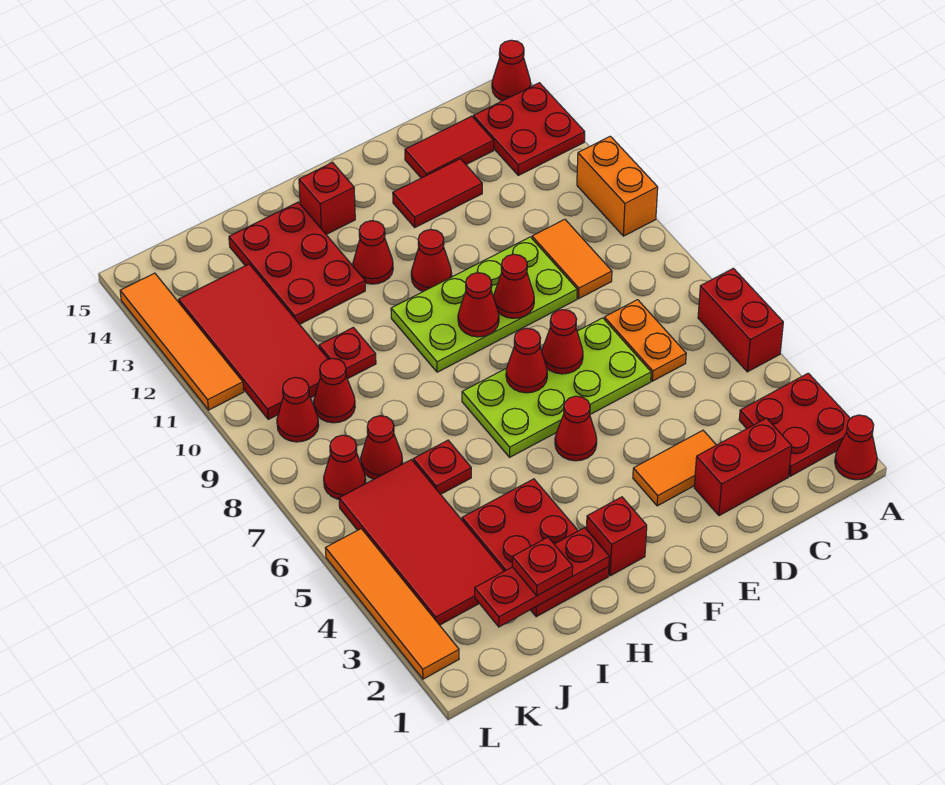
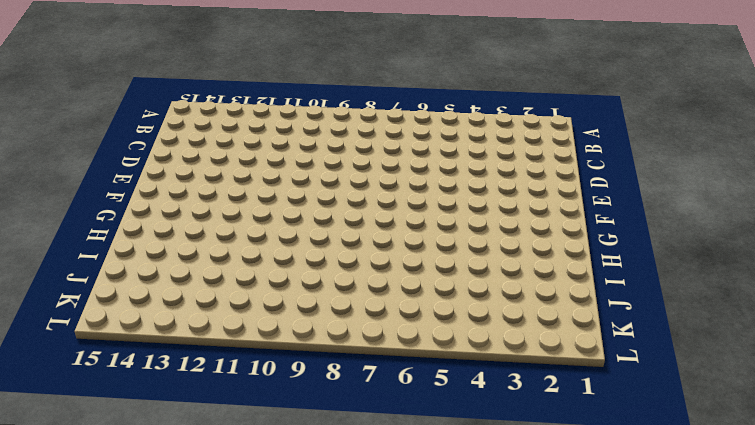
none -> red 1x1 cone [835,415,877,480]
none -> red 2x2 plate [739,373,850,476]
none -> red 1x2 brick [698,268,783,372]
none -> orange 1x2 brick [577,136,658,236]

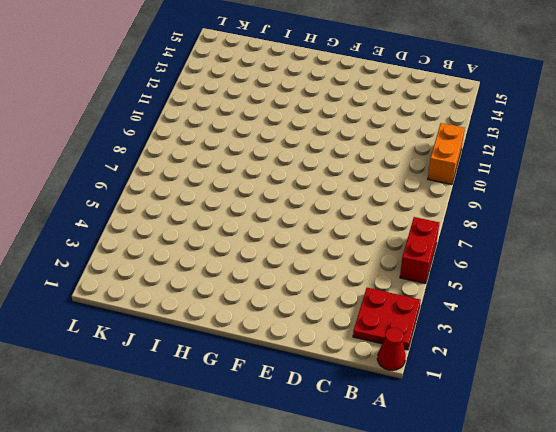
none -> red 2x2 plate [473,83,585,175]
none -> red 1x1 cone [492,40,531,101]
none -> red 1x2 brick [694,418,792,516]
none -> orange 1x2 plate [604,300,686,381]

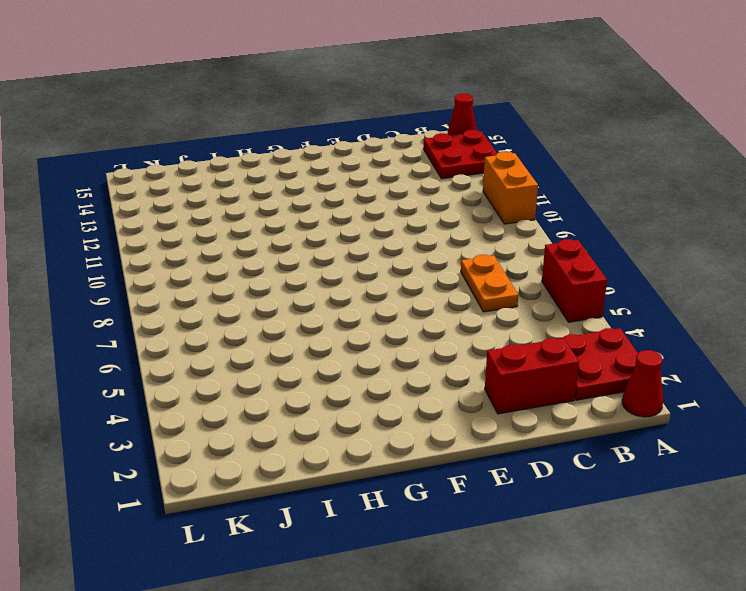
none -> orange 1x2 tile [532,219,612,299]
none -> red 1x2 tile [405,116,494,178]
none -> orange 1x2 tile [633,430,716,506]
none -> lime 2x4 plate [462,318,651,457]

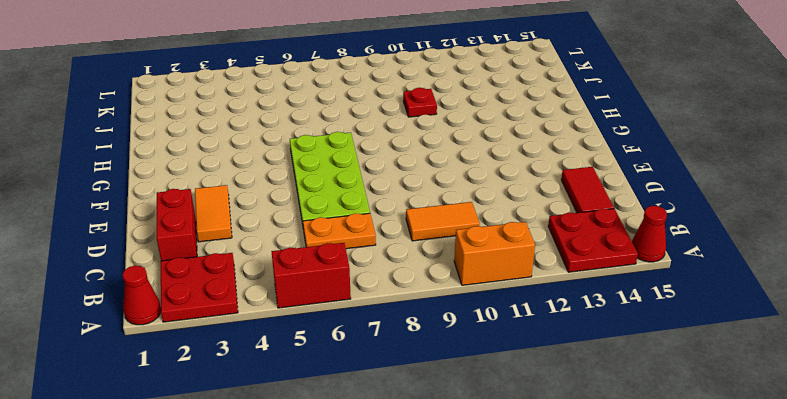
none -> lime 2x4 plate [391,237,577,372]
none -> red 1x2 tile [393,159,482,227]
none -> red 1x1 cone [555,396,597,461]
none -> red 1x1 cone [411,230,452,291]

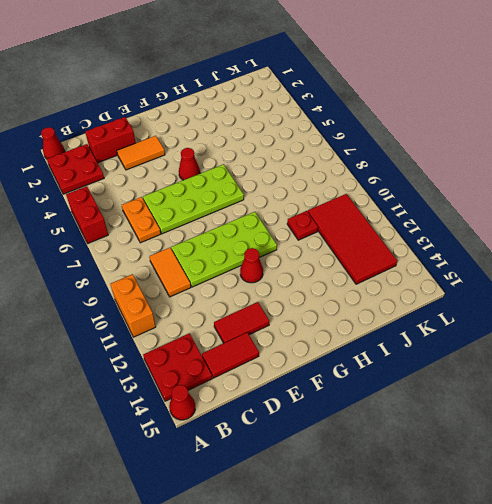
none -> red 1x1 brick [587,497,647,576]
none -> red 1x1 cone [353,221,393,284]
none -> red 1x1 brick [299,163,355,234]
none -> red 2x3 plate [462,479,609,617]

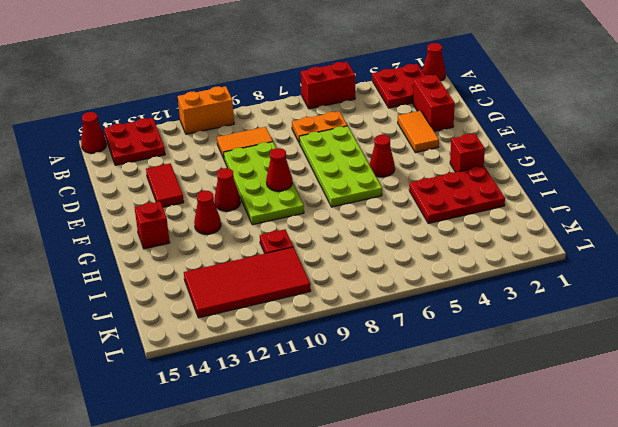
none -> red 1x2 tile [405,116,494,178]
none -> red 2x3 plate [229,202,365,324]
none -> red 1x1 plate [413,440,471,494]
none -> red 2x4 tile [339,460,504,625]

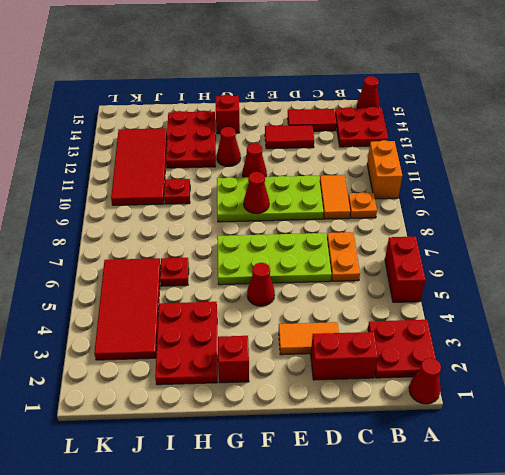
orange 1x1 plate [348,192,377,218] -> none
none -> red 1x1 cone [361,416,403,479]
none -> red 1x1 cone [314,358,355,423]
none -> red 1x1 cone [324,435,366,499]
none -> red 1x1 cone [277,377,319,442]

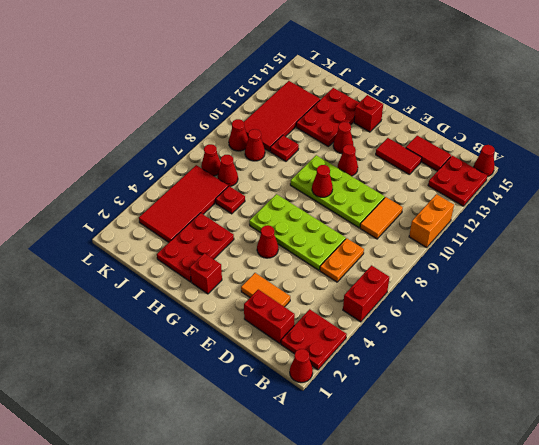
none -> orange 1x4 tile [325,529,459,679]
none -> orange 1x4 tile [120,273,244,410]
none -> red 1x1 cone [542,310,583,374]
none -> red 1x1 cone [494,254,534,318]

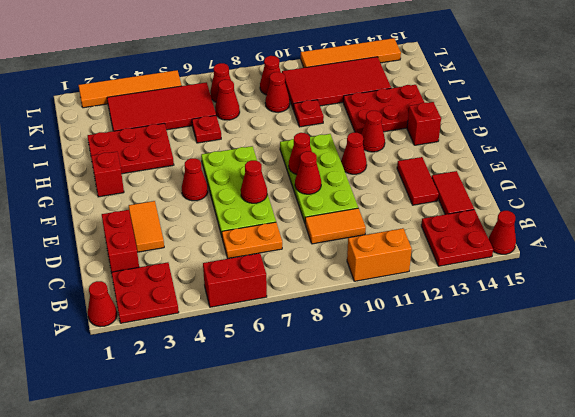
none -> red 1x1 cone [506,328,547,393]
none -> red 1x3 plate [475,528,609,627]
none -> red 1x1 plate [512,537,573,596]

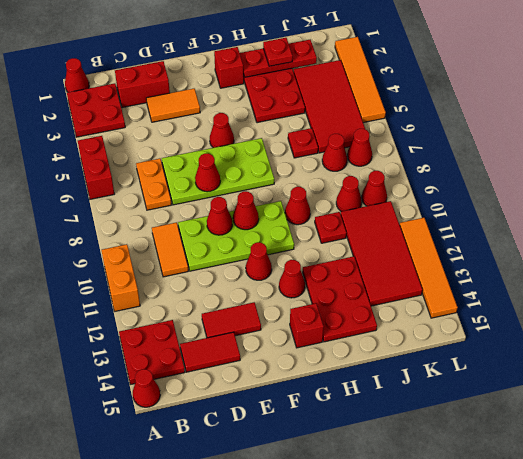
red 1x1 cone [285,187,310,225] -> red 1x1 cone moved to [506,328,547,393]

